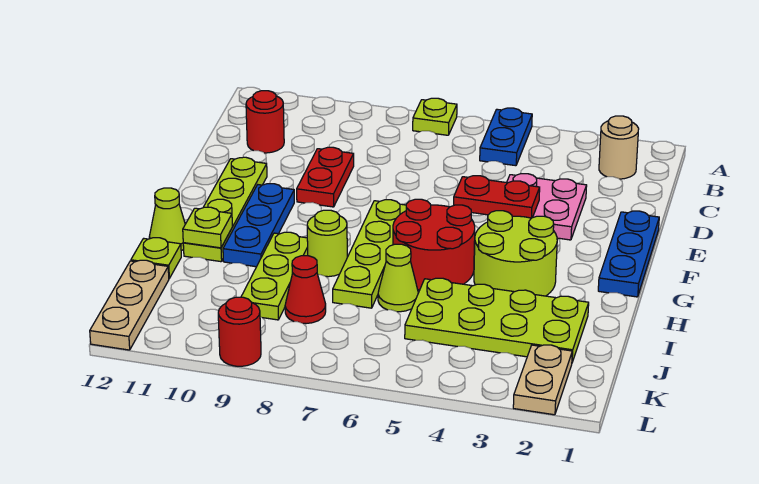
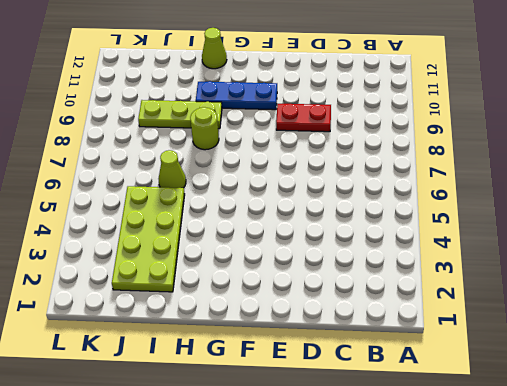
none -> blue 1x2 plate [480,108,532,166]
none -> lime 1x1 plate [413,98,457,135]
none -> tan 1x1 round brick [599,116,639,179]

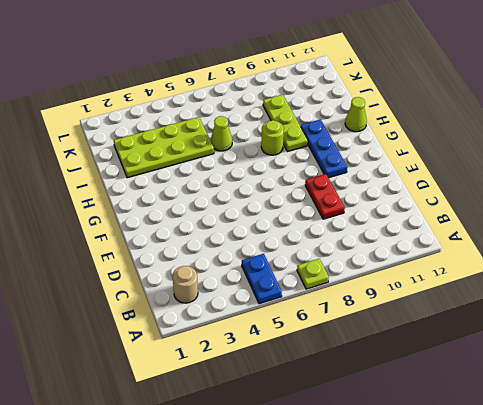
none -> red 1x1 round brick [246,91,284,153]
none -> pink 2x2 plate [507,174,587,240]
none -> blue 1x3 plate [598,211,659,297]

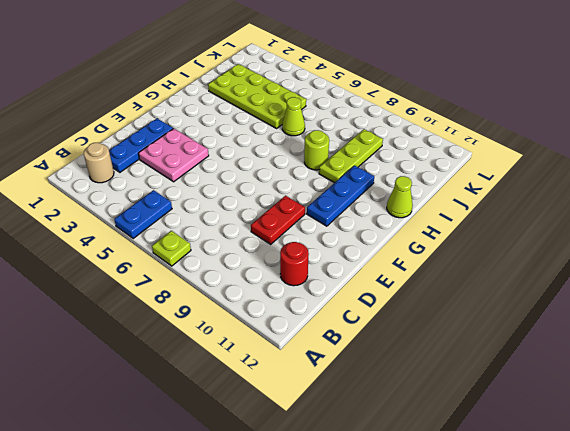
blue 1x3 plate [109,119,173,172] -> blue 1x3 plate moved to [598,211,659,297]
none -> lime 1x4 plate [183,157,267,262]
none -> lime 1x4 plate [333,200,406,308]
none -> lime 2x2 round brick [474,211,557,296]

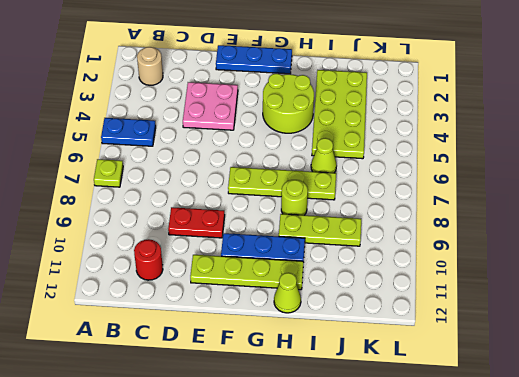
none -> red 2x2 round brick [393,199,475,290]
none -> lime 1x1 plate [131,238,181,278]
none -> red 1x1 cone [285,256,326,324]

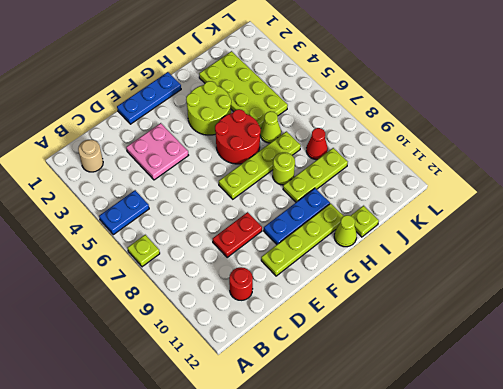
none -> tan 1x3 plate [90,260,169,350]
none -> tan 1x2 plate [513,345,572,415]
none -> red 1x1 round brick [218,297,261,366]

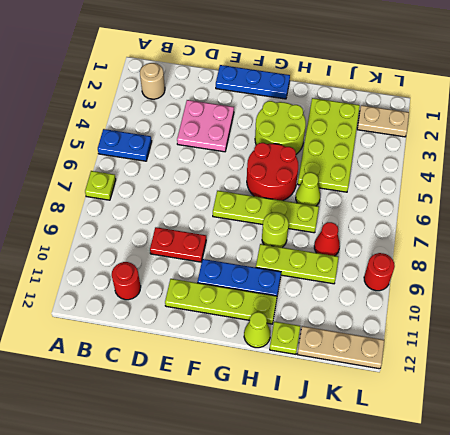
none -> red 1x2 plate [454,176,540,218]
none -> lime 1x1 plate [183,207,232,248]

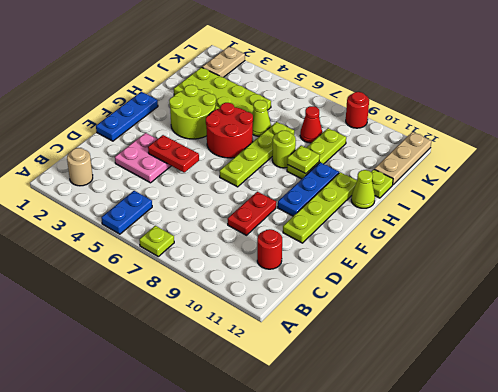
lime 1x1 plate [287,146,320,174] -> lime 1x1 plate moved to [183,207,232,248]

